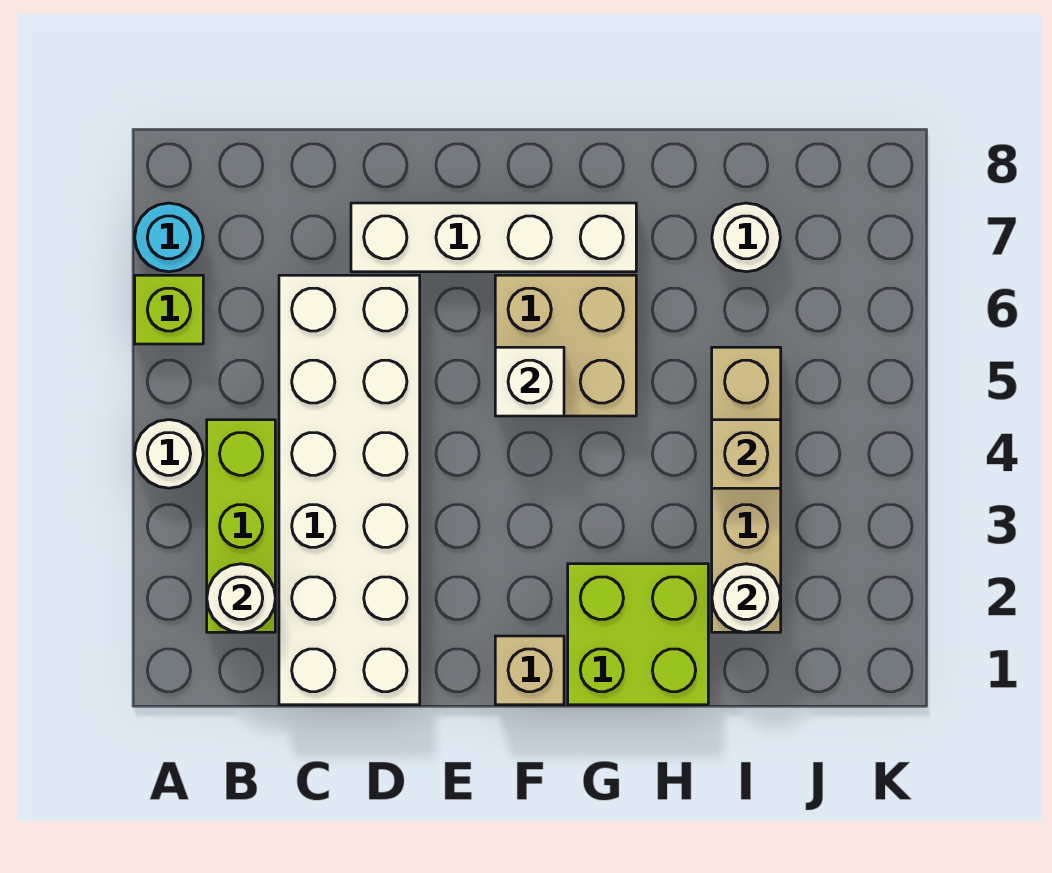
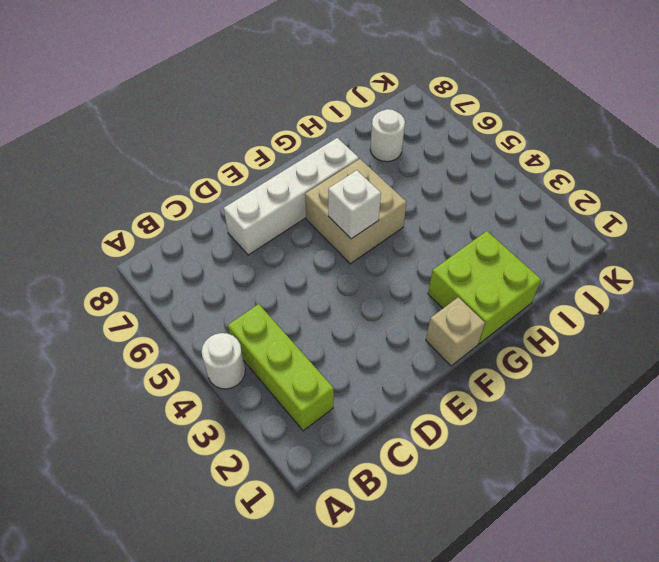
none -> lime 1x1 brick [135,275,203,344]
none -> cyan 1x1 round brick [135,203,203,272]
none -> white 2x6 brick [279,275,420,705]

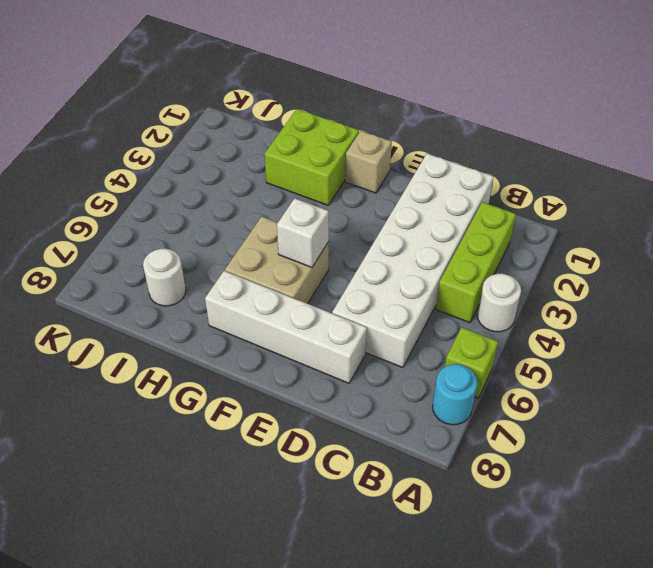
none -> tan 1x4 brick [712,347,781,632]
none -> white 1x1 round brick [207,564,275,632]
none -> white 1x1 round brick [712,564,780,632]

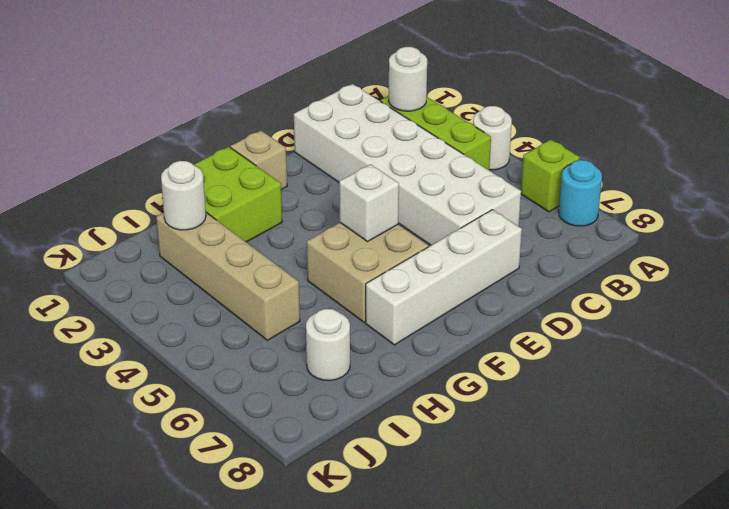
none -> tan 1x1 brick [712,420,781,488]

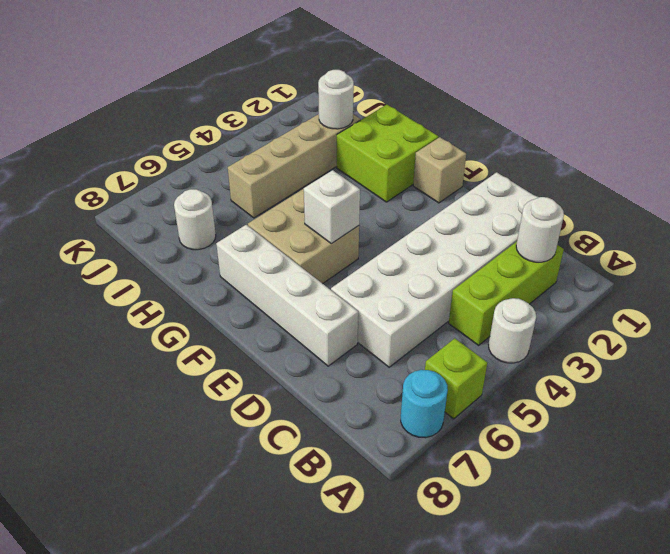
none -> tan 1x1 brick [712,420,781,488]

